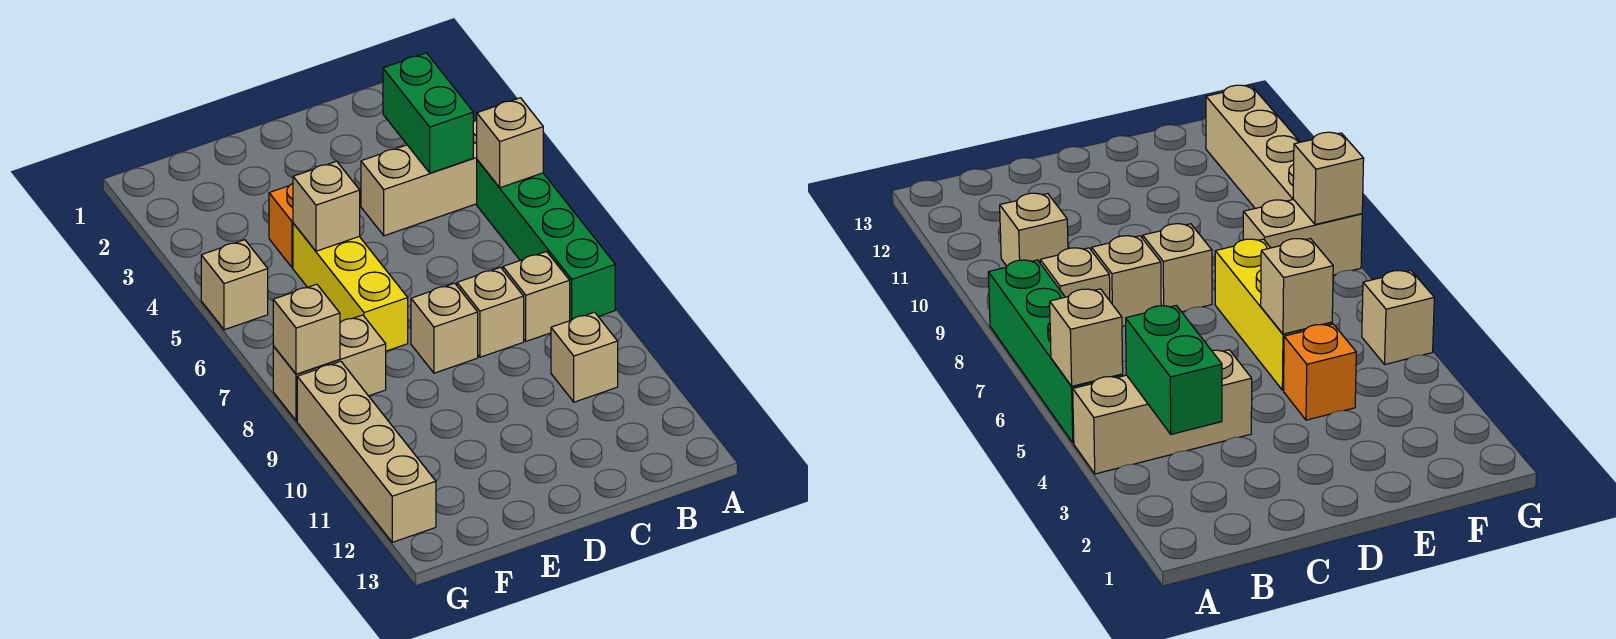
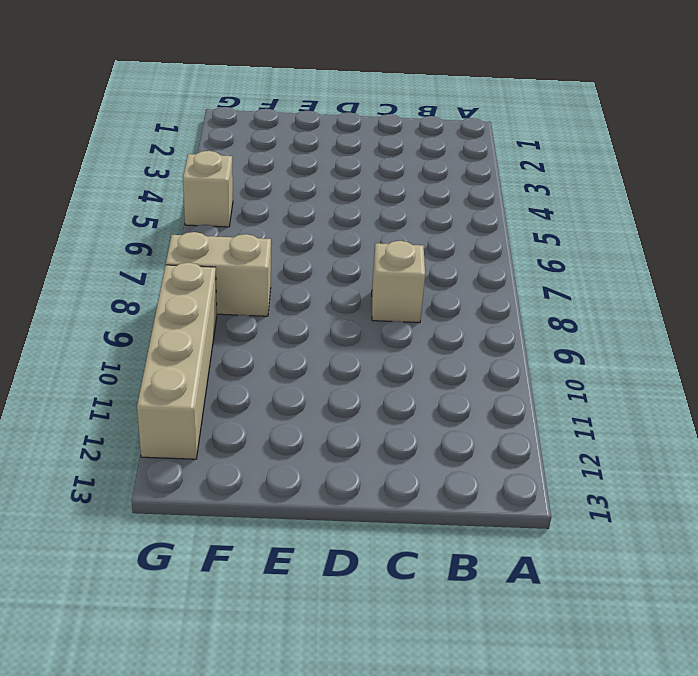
none -> tan 1x3 brick [361,120,477,236]
none -> green 1x4 brick [477,160,615,320]
none -> tan 1x1 brick [503,252,570,341]

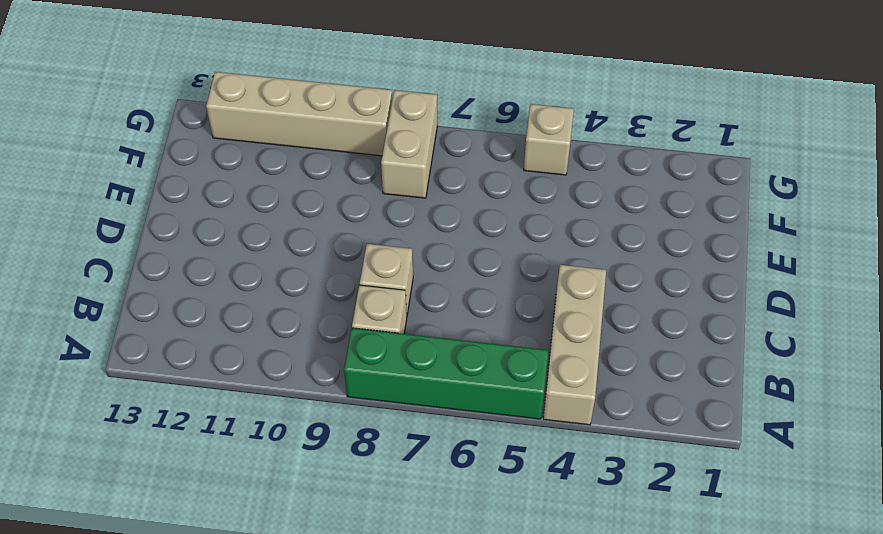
none -> tan 1x1 brick [551,312,618,402]
none -> tan 1x1 brick [411,283,478,373]
none -> orange 1x1 brick [269,183,293,268]

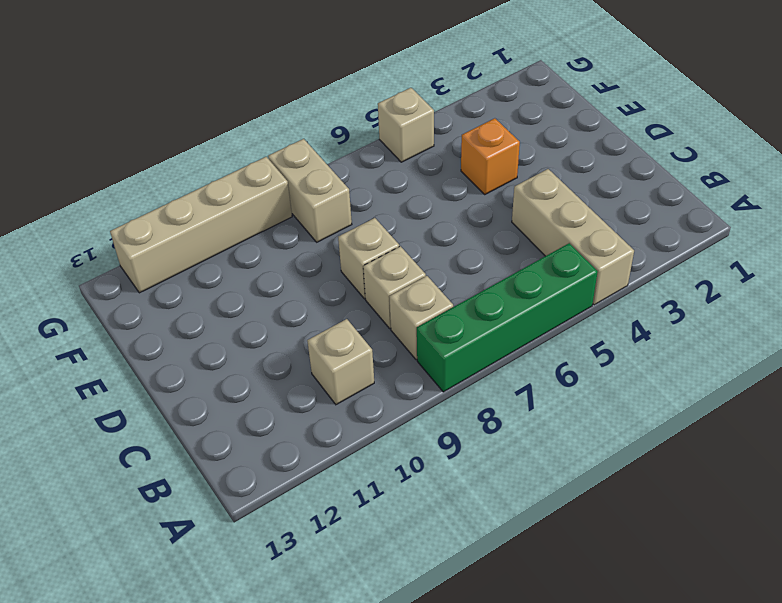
none -> yellow 1x3 brick [293,223,408,351]
none -> tan 1x1 brick [477,98,543,188]
none -> green 1x2 brick [383,53,473,173]

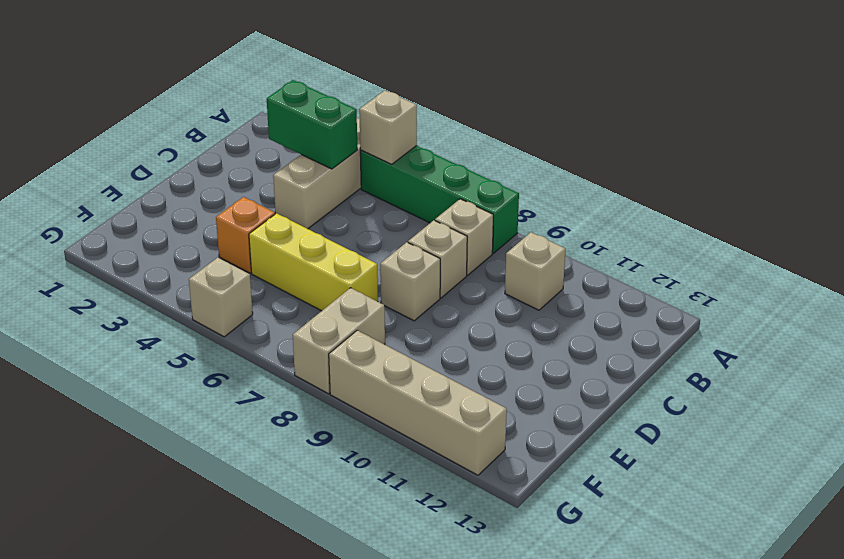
none -> tan 1x1 brick [293,161,360,251]
none -> tan 1x1 brick [273,284,340,374]

